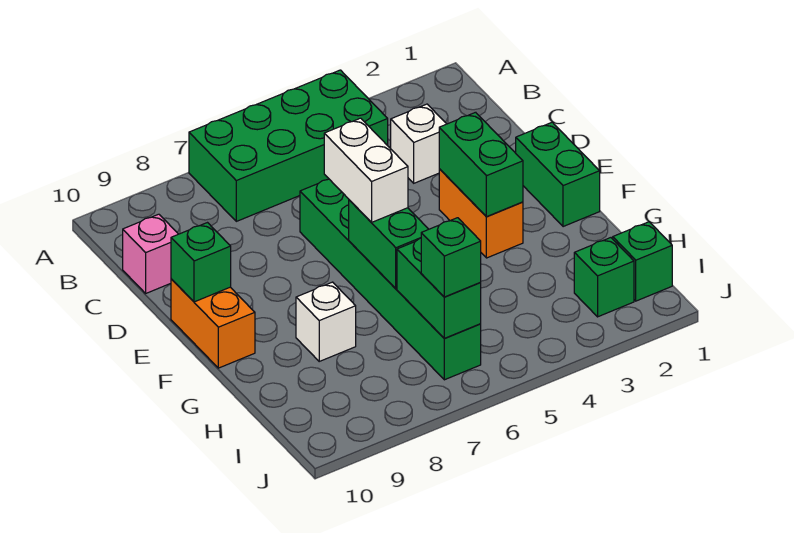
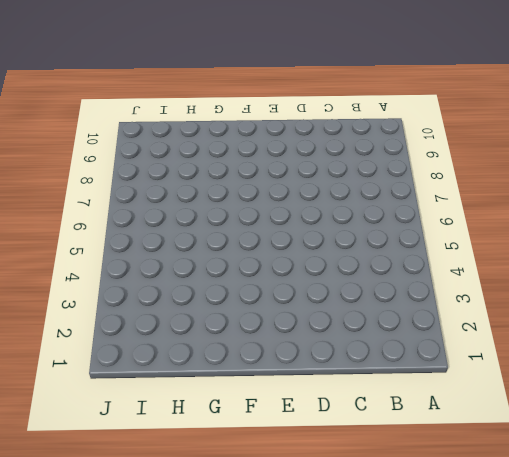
none -> green 2x4 brick [189,70,388,221]
none -> white 1x1 brick [391,104,446,183]
none -> pink 1x1 brick [123,214,178,293]

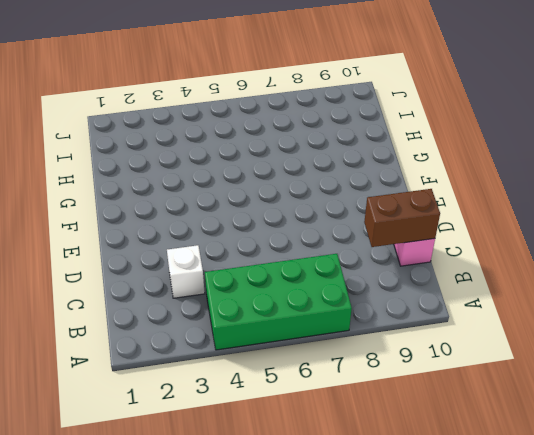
brown 1x2 brick [364,189,440,247] -> none
none -> green 1x6 brick [300,179,481,380]
none -> green 1x2 brick [516,122,600,227]
none -> orange 1x2 brick [439,169,523,258]

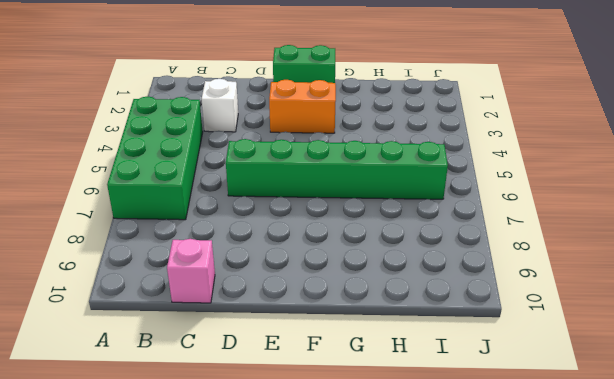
none -> orange 1x2 brick [171,279,255,368]
none -> white 1x1 brick [296,282,356,361]
none -> green 1x1 brick [613,222,672,301]

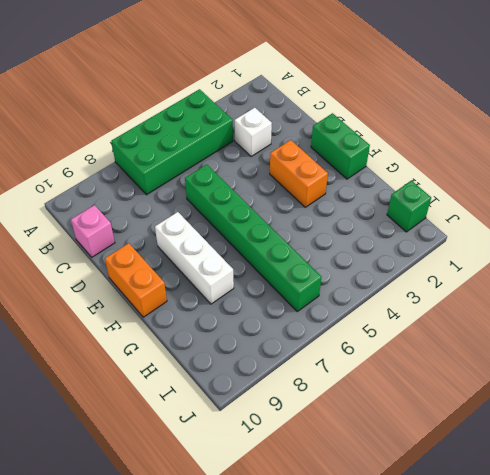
white 1x3 brick [155,212,234,304] -> white 1x1 brick [296,282,356,361]
none -> green 1x1 brick [574,238,634,317]
none -> green 1x2 brick [439,112,523,217]
none -> green 1x1 brick [171,223,231,302]

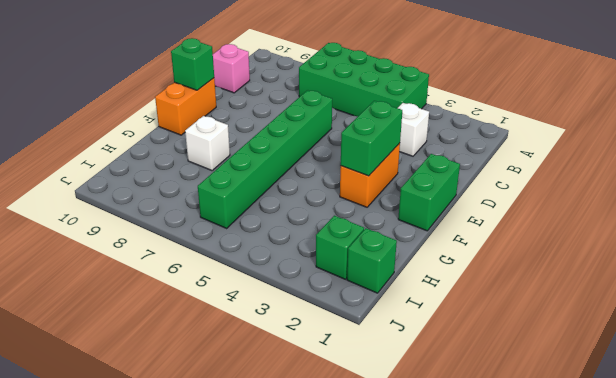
none -> green 1x2 brick [349,200,429,289]
none -> green 1x2 brick [397,238,481,338]
none -> white 1x2 brick [324,118,408,222]

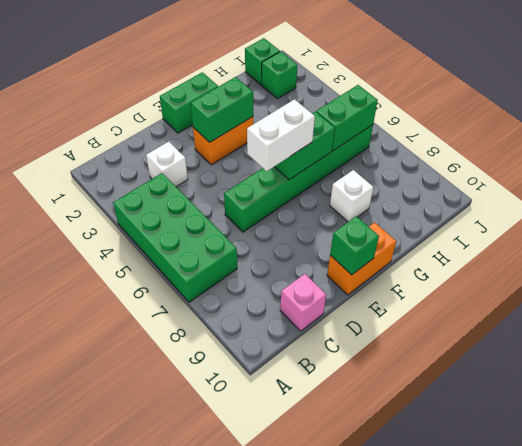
none -> green 1x1 brick [421,218,481,297]

